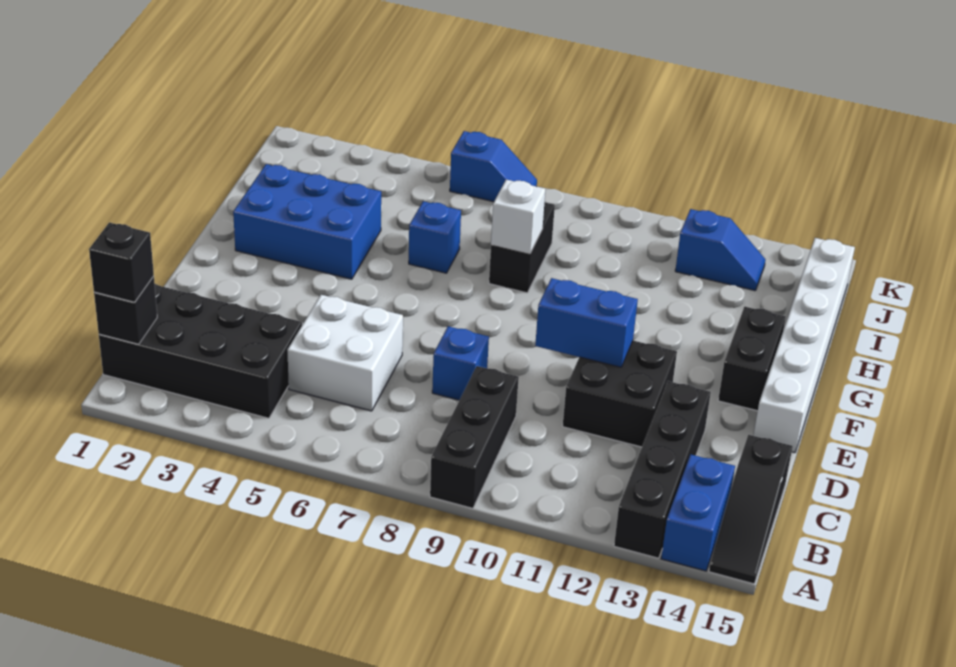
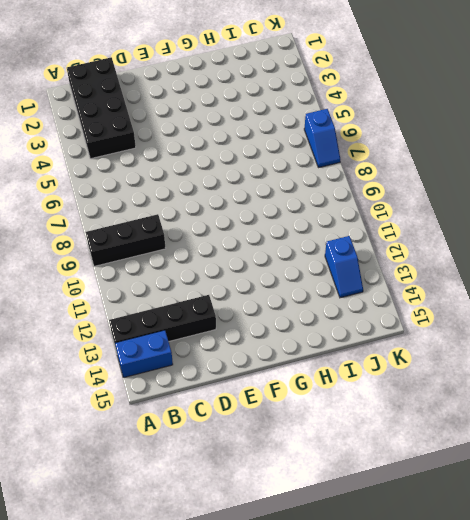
none -> black 1x3 slope [709,435,793,584]
none -> white 2x2 brick [287,295,403,411]
none -> blue 1x1 brick [432,326,489,400]

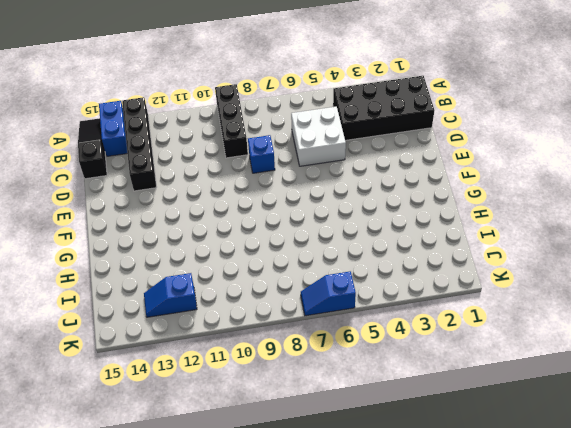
none -> black 2x2 brick [563,341,677,447]
none -> white 1x6 brick [753,238,855,453]
none -> black 1x2 brick [718,307,786,411]

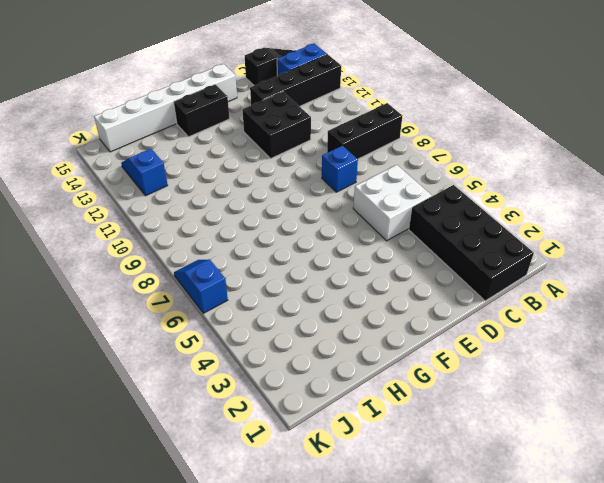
none -> blue 2x3 brick [233,164,381,279]
none -> blue 1x1 brick [409,201,461,273]
none -> black 1x2 brick [489,202,555,293]

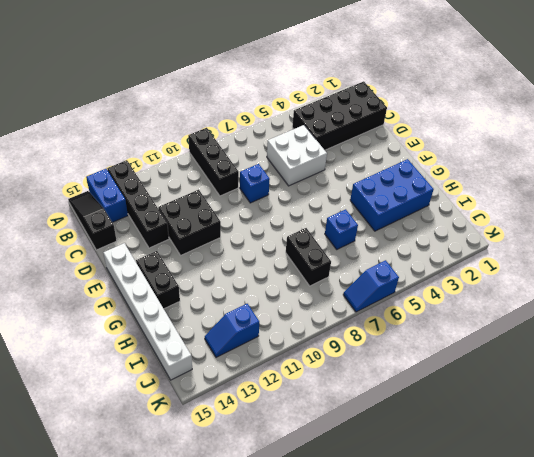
none -> black 1x1 brick [94,276,157,344]
none -> blue 1x2 brick [535,278,638,367]
none -> white 1x1 brick [491,180,545,253]

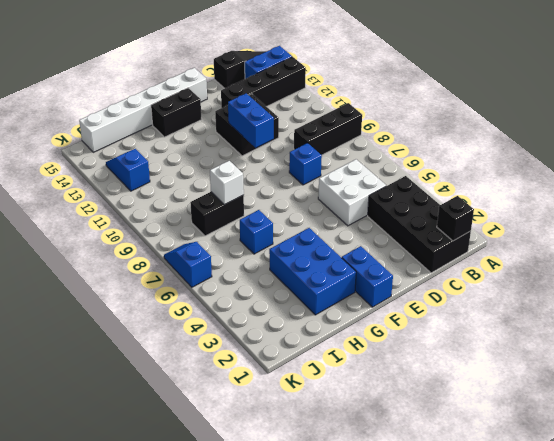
blue 1x2 brick [342,246,393,307] -> none
none -> black 1x1 brick [89,222,154,302]

